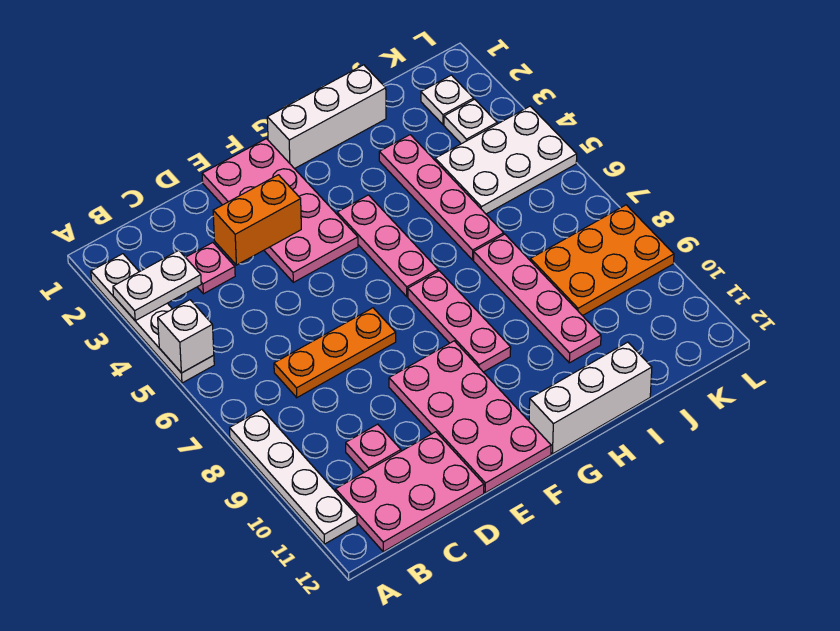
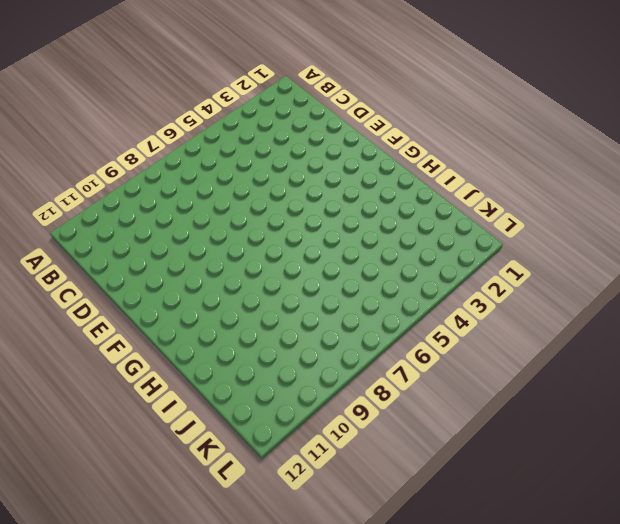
none -> white 1x4 plate [91,254,214,383]
none -> white 1x4 plate [230,410,357,544]
none -> pink 2x3 plate [336,432,484,552]

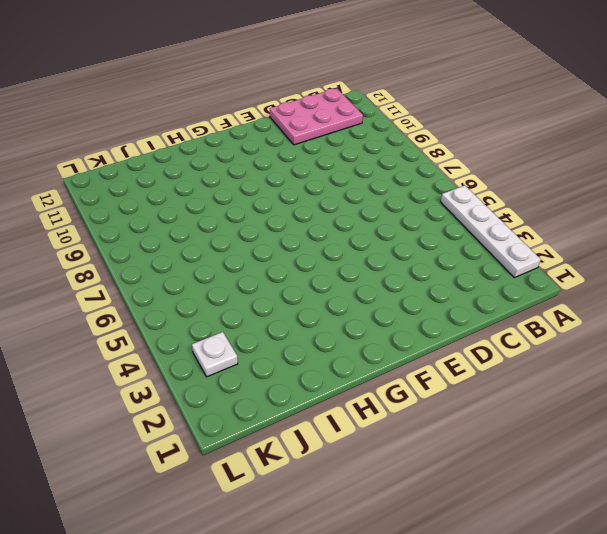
none -> white 1x4 plate [230,410,357,544]
none -> pink 1x1 plate [185,243,235,294]
none -> orange 1x3 plate [274,308,396,398]

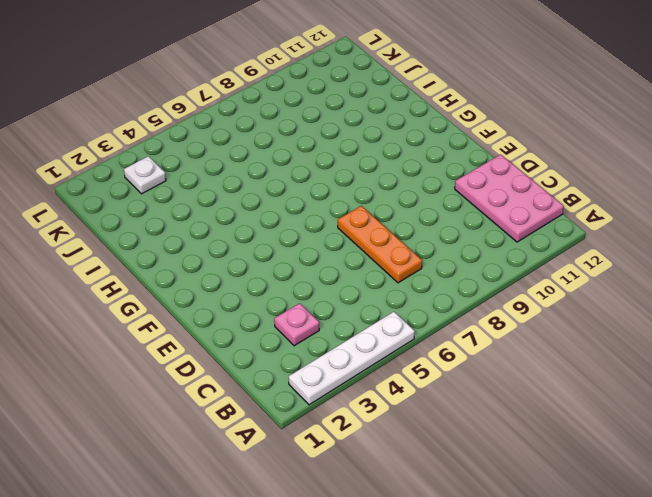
none -> white 1x4 plate [230,410,357,544]
none -> pink 1x1 plate [346,424,401,472]
none -> pink 2x4 plate [202,139,358,282]

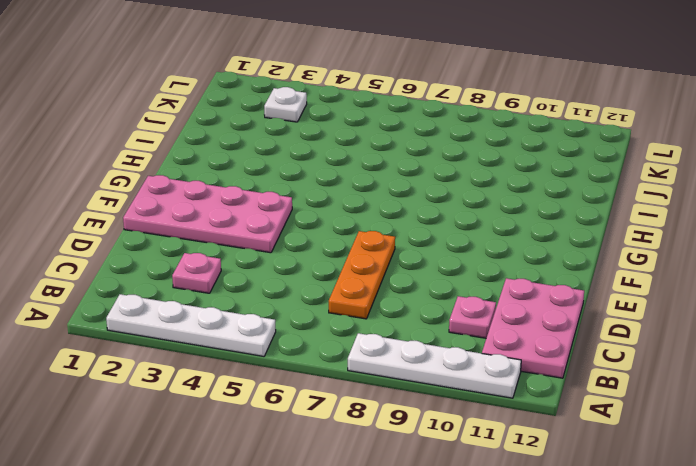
none -> pink 2x4 plate [389,341,551,493]
none -> white 1x3 brick [267,65,386,169]
none -> pink 1x3 plate [337,195,438,297]

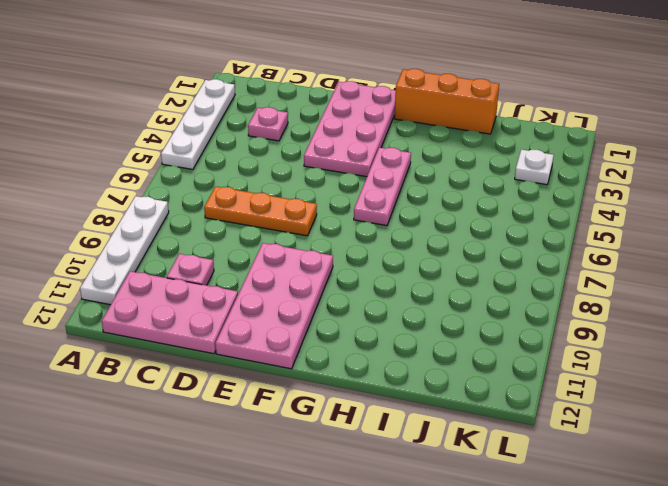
orange 1x3 brick [394,69,499,134] -> white 1x3 brick [267,65,386,169]
none -> pink 1x3 plate [408,271,511,372]
none -> white 1x3 brick [529,342,652,454]
none -> pink 1x4 plate [379,135,504,260]

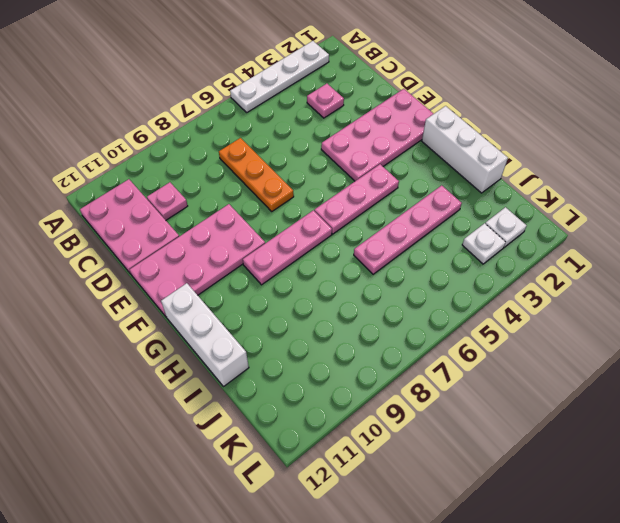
none -> white 1x4 plate [230,410,357,544]
none -> pink 1x4 plate [474,234,601,363]
none -> white 2x3 plate [435,106,577,214]

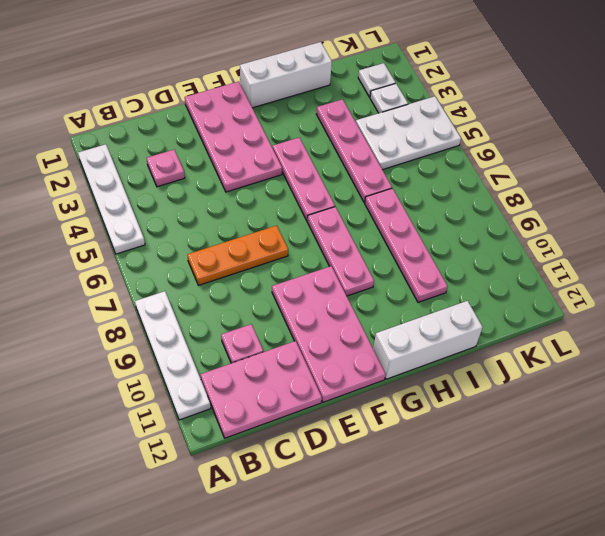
none -> orange 2x3 plate [530,205,674,316]
none -> white 1x2 plate [113,250,201,321]
none -> white 1x1 brick [158,300,214,373]

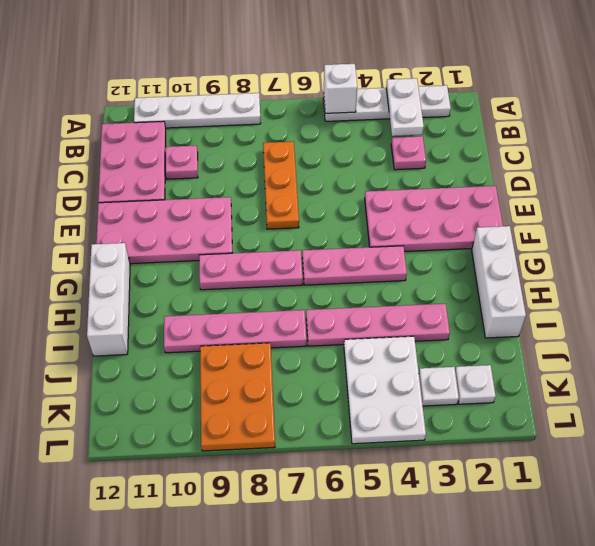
none -> orange 1x2 brick [213,175,301,265]

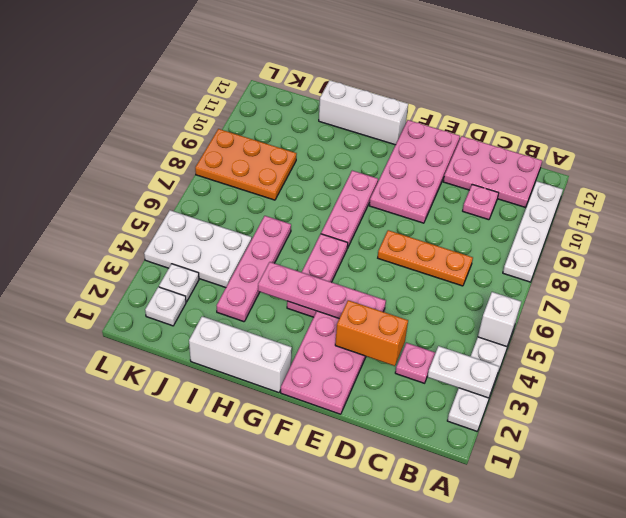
pink 1x4 plate [258,262,386,318] -> pink 1x4 plate turned to [474,234,601,363]

